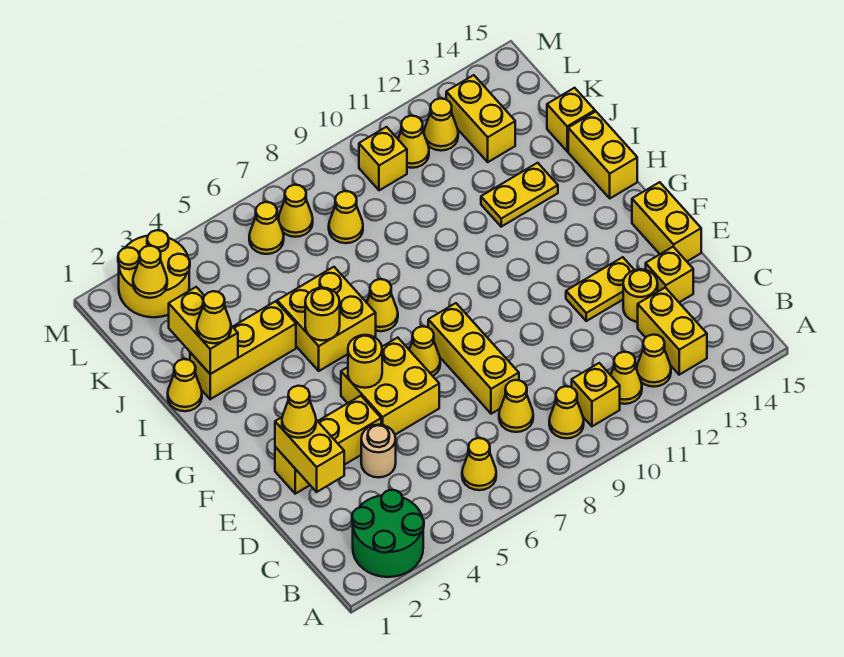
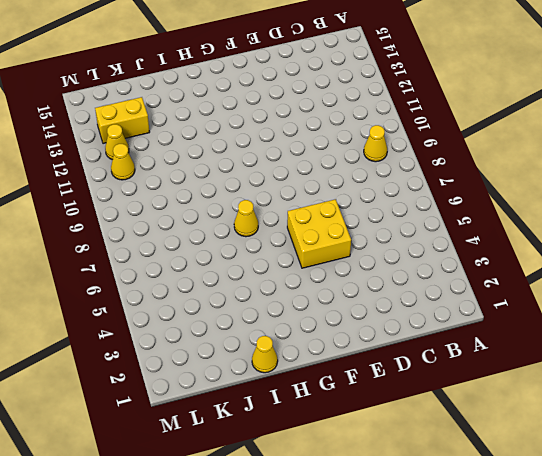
none -> green 2x2 round brick [352,490,424,577]
none -> yellow 1x1 cone [462,438,496,490]
none -> yellow 1x1 brick [572,363,620,426]
none -> yellow 1x1 cone [611,352,642,404]

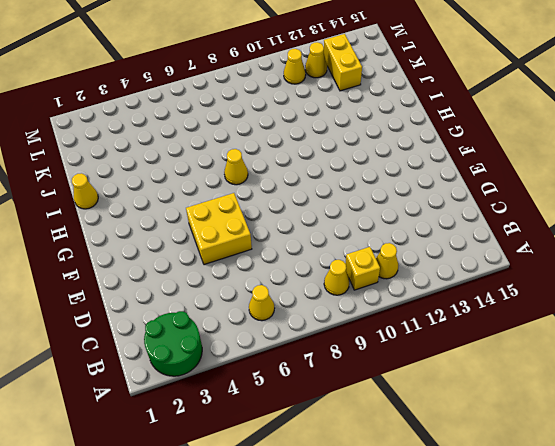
none -> yellow 1x1 cone [637,335,671,387]
none -> yellow 1x2 brick [638,288,707,375]
none -> yellow 1x1 cone [499,380,533,432]
none -> tan 1x1 round brick [361,425,396,477]

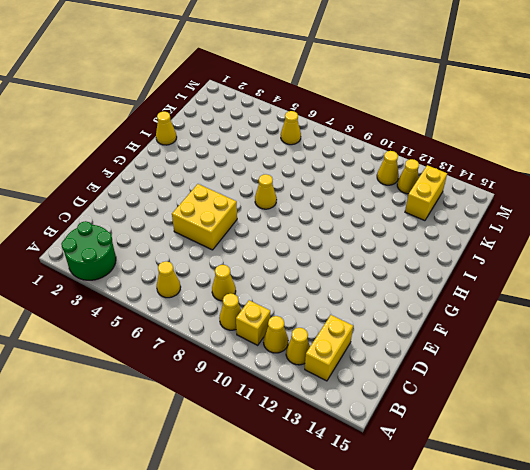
none -> tan 1x1 round brick [361,425,396,477]
none -> yellow 1x3 brick [428,303,519,414]
none -> yellow 1x1 round brick [623,269,658,322]
none -> yellow 1x1 brick [646,247,693,302]

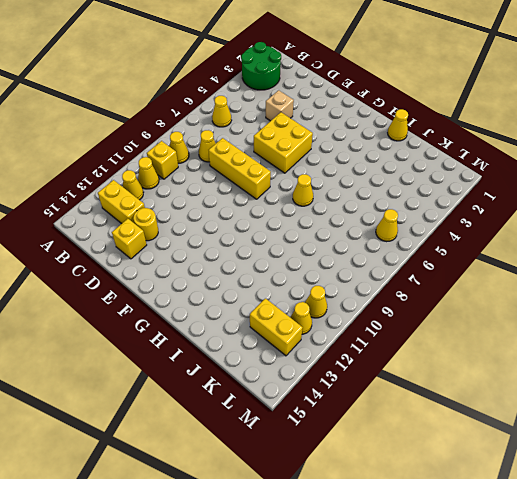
tan 1x1 brick [266,90,294,121] -> tan 1x1 round brick [361,425,396,477]
none -> yellow 1x3 brick [275,396,381,494]
none -> yellow 1x2 plate [566,257,634,321]
none -> yellow 1x2 brick [632,182,701,261]
none -> yellow 1x1 cone [409,326,440,376]

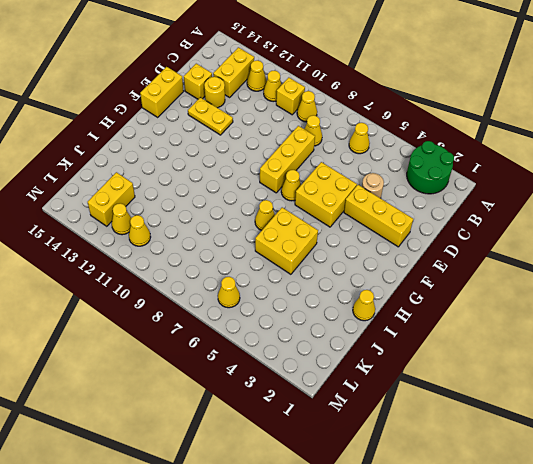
none -> yellow 1x2 brick [568,111,637,198]
none -> yellow 1x3 brick [190,301,296,399]
none -> yellow 1x2 plate [481,163,558,227]
none -> yellow 1x1 brick [547,88,595,151]

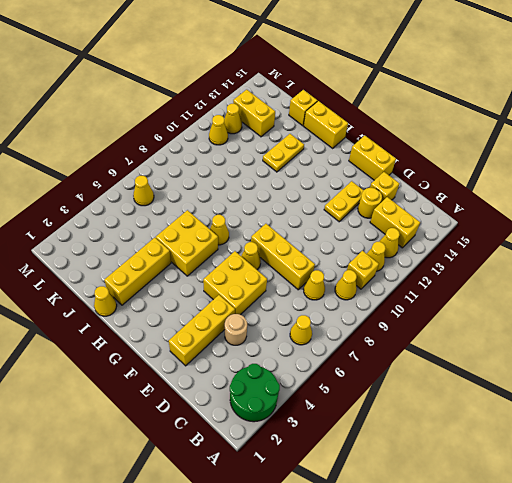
none -> yellow 1x1 cone [329,191,363,243]
none -> yellow 2x2 round brick [118,230,190,317]
none -> yellow 1x1 cone [278,185,313,237]
none -> yellow 1x1 brick [359,127,407,190]

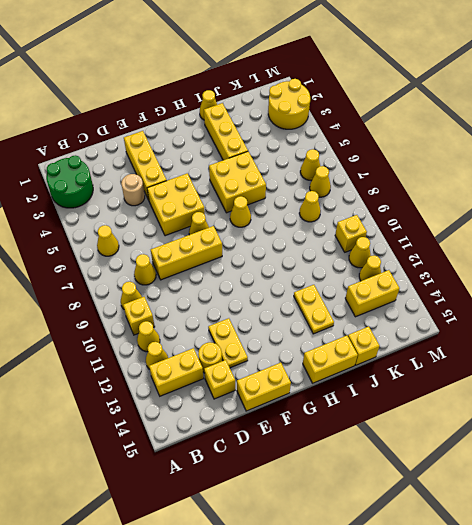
none -> yellow 1x2 brick [275,417,344,492]
none -> yellow 1x1 round brick [348,335,382,388]
none -> yellow 1x1 round brick [305,288,340,340]
none -> yellow 1x2 brick [169,287,238,374]

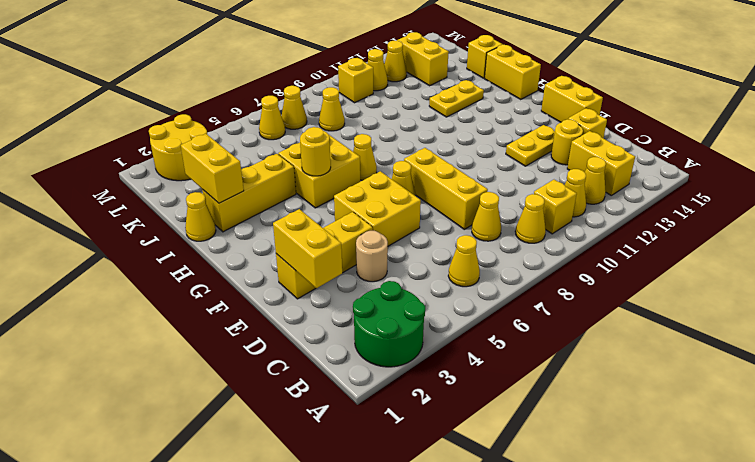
none -> yellow 1x1 round brick [348,335,382,388]
none -> yellow 1x1 cone [133,246,167,298]
none -> yellow 1x1 cone [282,386,316,438]
none -> yellow 1x1 cone [197,291,231,343]

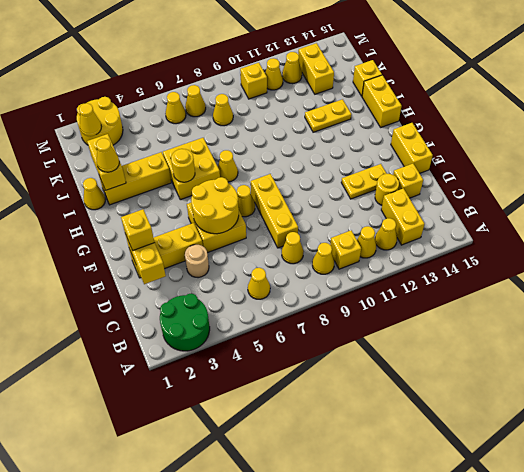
yellow 1x1 brick [121,209,154,251] -> yellow 1x1 cone [282,386,316,438]
yellow 2x2 round brick [191,177,239,234] -> yellow 1x1 round brick [348,335,382,388]

